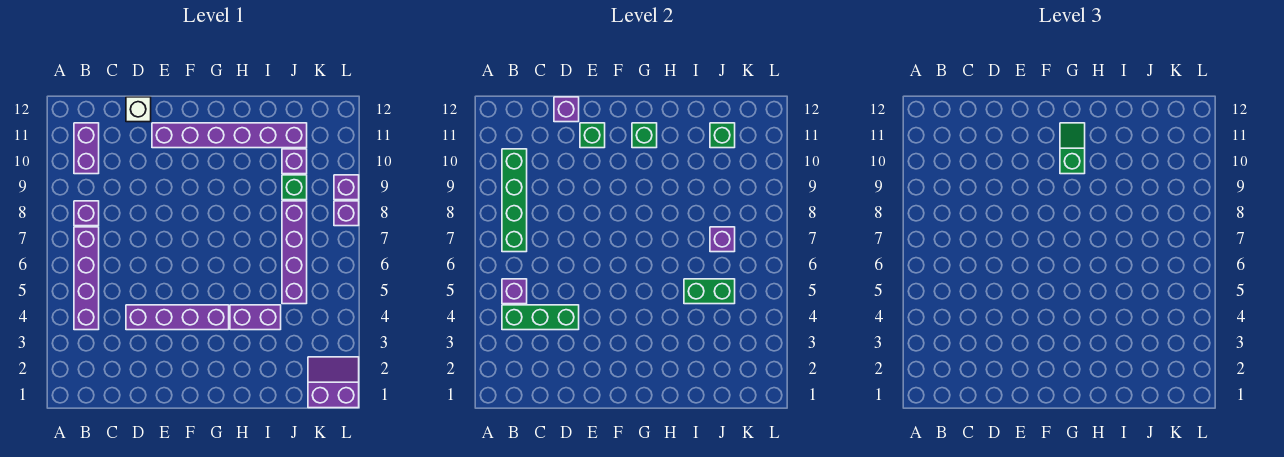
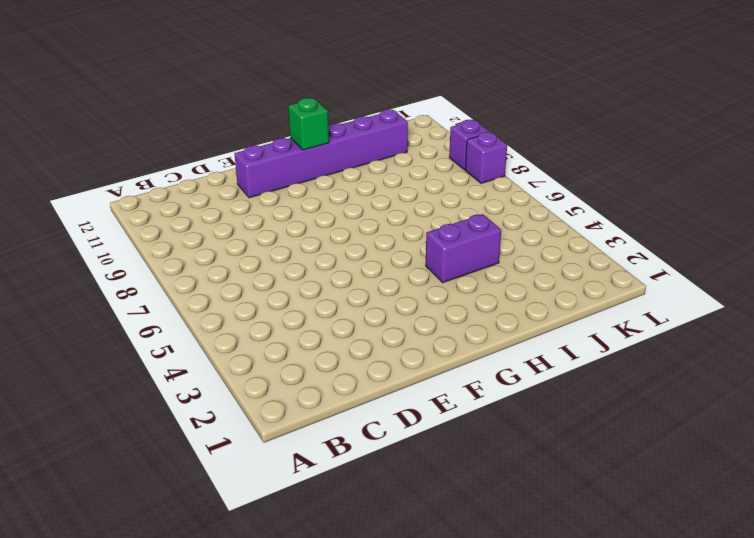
none -> purple 1x4 brick [74,227,99,330]
none -> purple 1x1 brick [74,201,99,226]
none -> purple 1x2 brick [74,123,99,174]

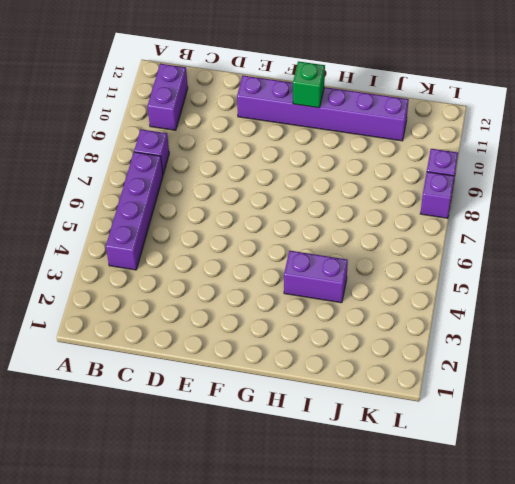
none -> purple 1x4 brick [126,305,229,330]
none -> white 1x1 brick [126,97,151,122]
none -> purple 1x4 brick [282,201,307,304]

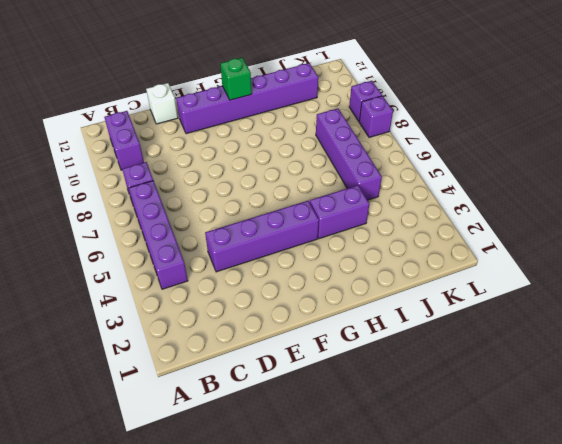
none -> green 1x1 brick [282,175,307,200]
none -> purple 1x1 brick [282,149,307,174]
none -> purple 2x2 slope [308,357,359,408]

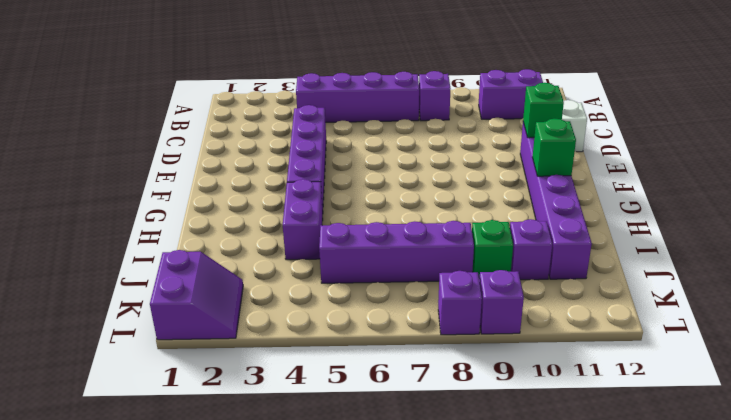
none -> green 1x3 brick [502,305,579,330]
none -> purple 1x1 brick [502,279,527,304]
none -> green 1x4 brick [502,149,527,252]

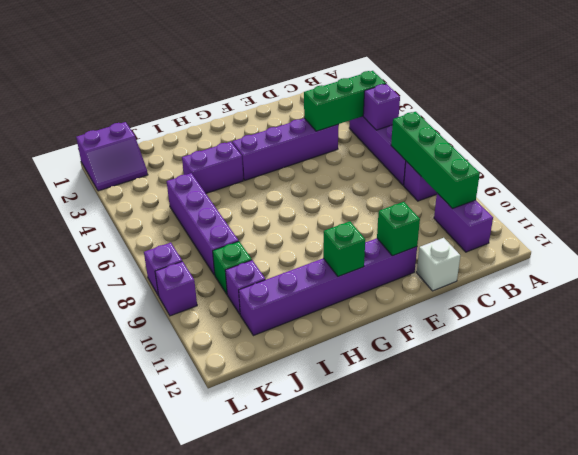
none -> purple 1x1 brick [554,97,579,122]
none -> green 1x2 brick [684,279,735,304]
none -> purple 1x1 brick [710,227,735,252]

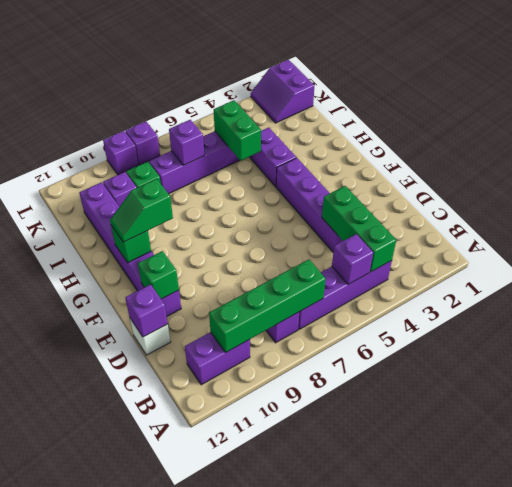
none -> green 1x1 brick [710,123,735,148]

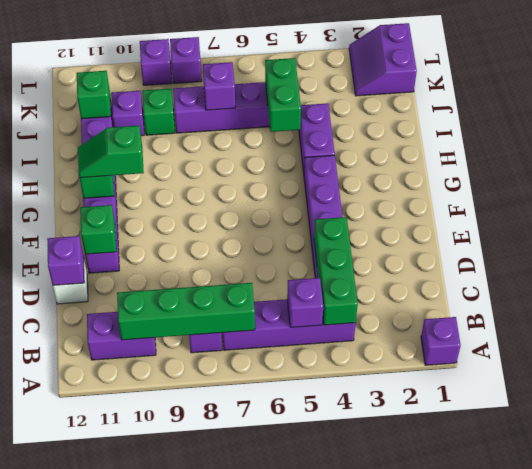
purple 1x1 brick [421,317,461,365] -> none

